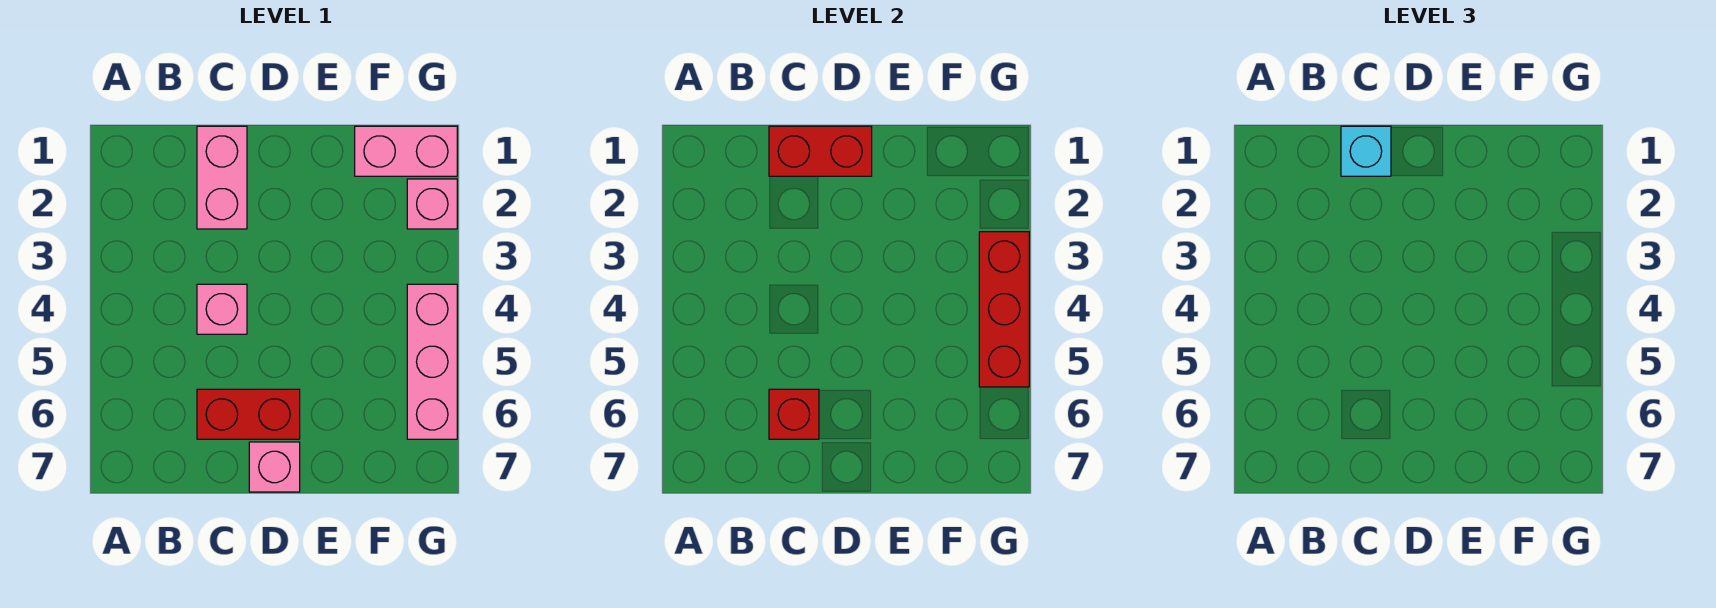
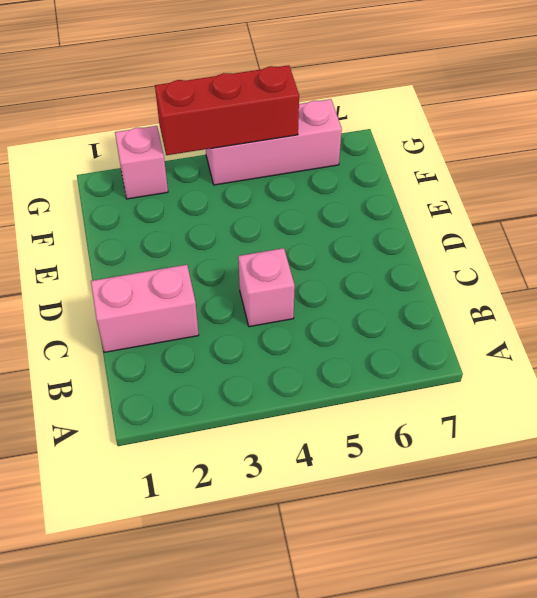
none -> red 1x2 brick [197,389,300,439]
none -> pink 1x1 brick [249,442,300,492]

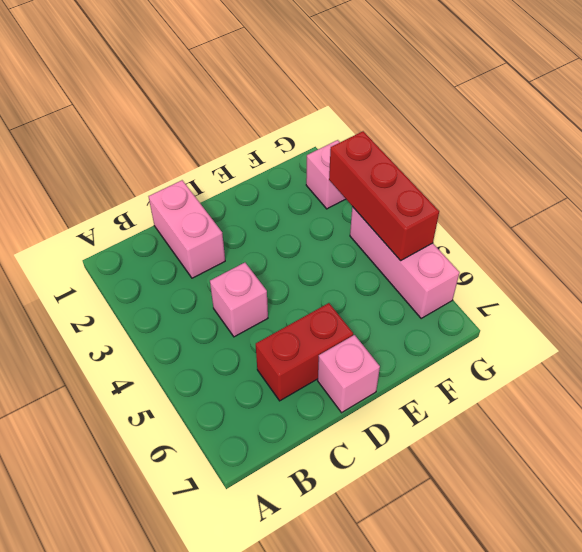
none -> pink 1x2 brick [355,126,457,176]
none -> red 1x2 brick [769,126,872,176]

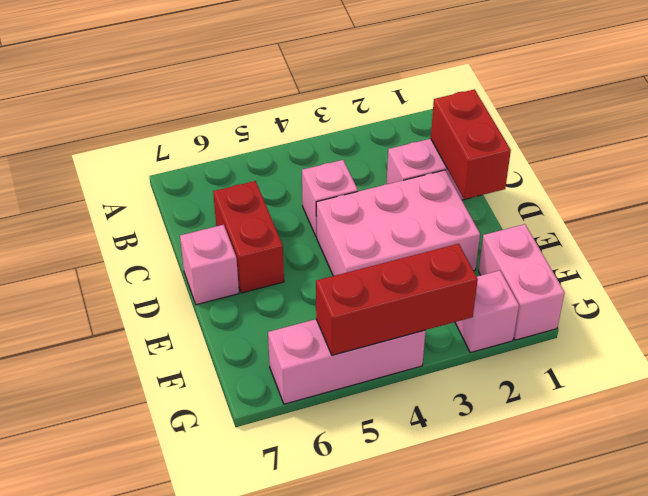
pink 2x3 brick [316,170,480,276] -> none
none -> red 1x1 brick [769,389,819,439]
none -> cyan 1x1 brick [1341,126,1391,176]

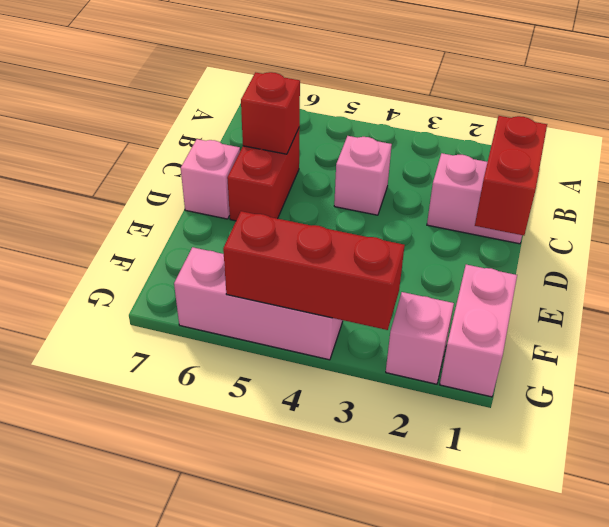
none -> cyan 1x1 brick [1341,126,1391,176]

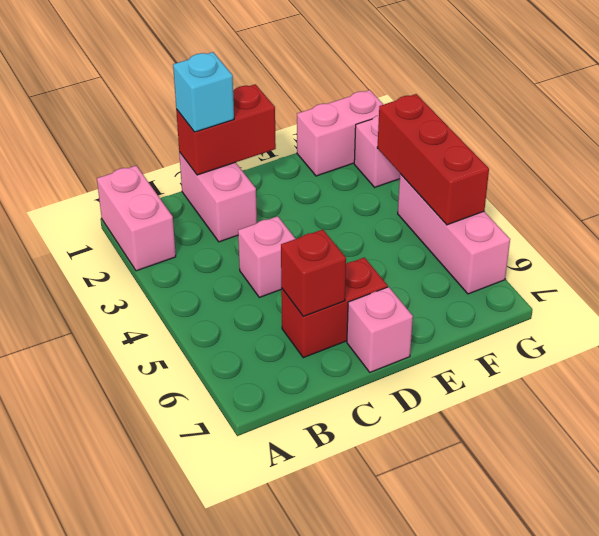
pink 1x2 brick [97,166,176,271] -> none

